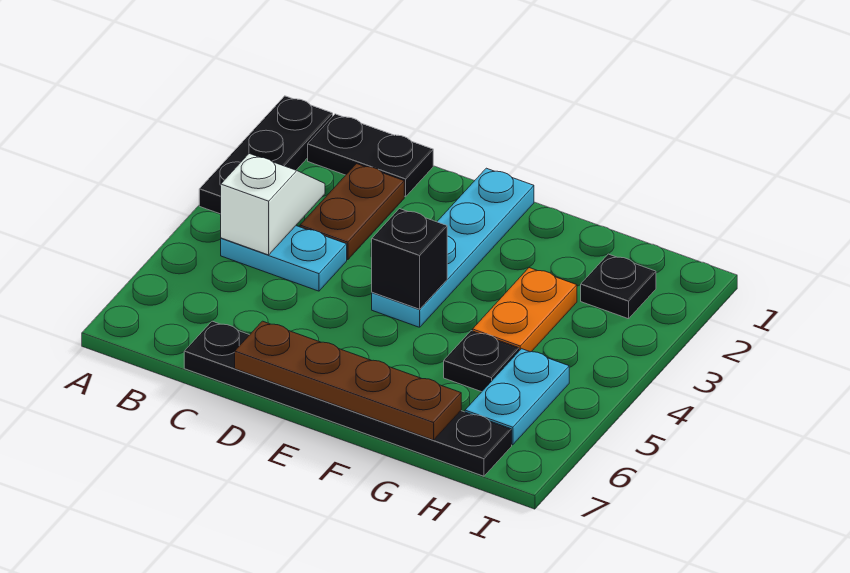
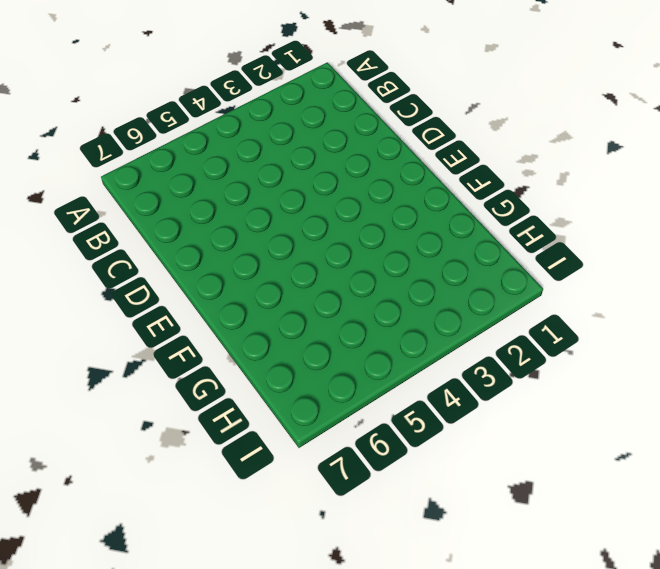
none -> black 1x3 plate [199,96,333,214]
none -> black 1x2 plate [308,114,433,197]
none -> cyan 1x2 plate [221,226,347,291]

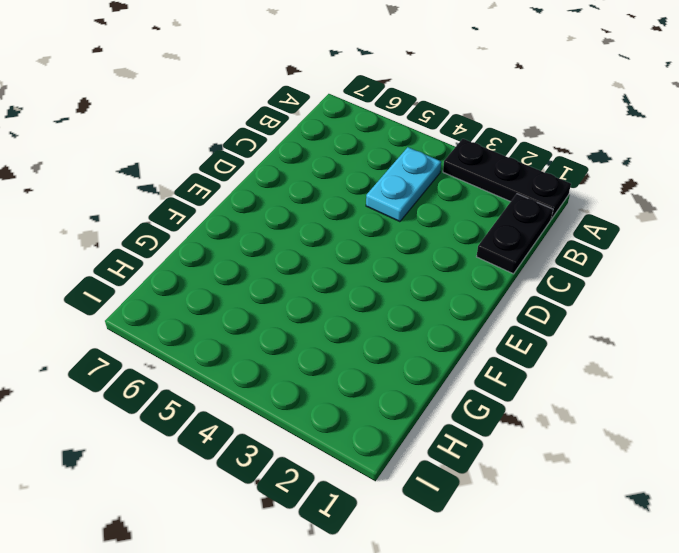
none -> brown 1x2 plate [300,164,404,260]
none -> black 1x6 plate [184,321,512,476]
none -> cyan 1x4 plate [372,168,534,327]

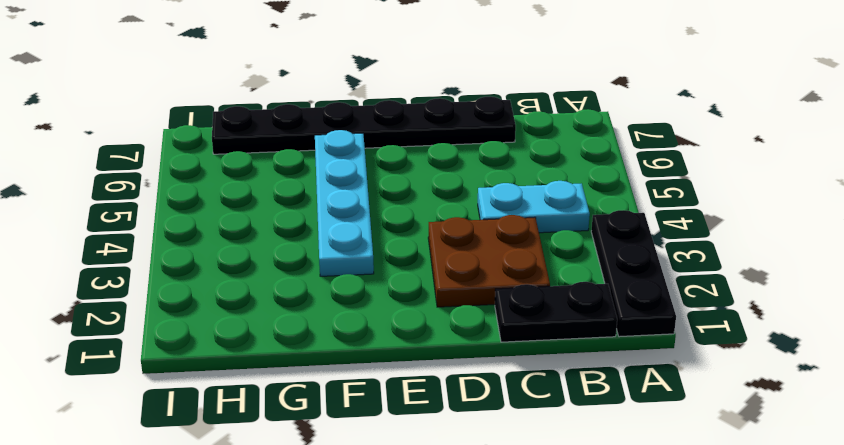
brown 2x2 plate [428,215,550,307] -> brown 1x2 plate [300,164,404,260]
cyan 1x4 plate [315,130,374,276] -> cyan 1x4 plate moved to [372,168,534,327]
none -> orange 1x2 plate [473,268,577,352]
none -> black 1x1 plate [444,331,519,392]
none -> black 1x1 plate [581,254,656,319]

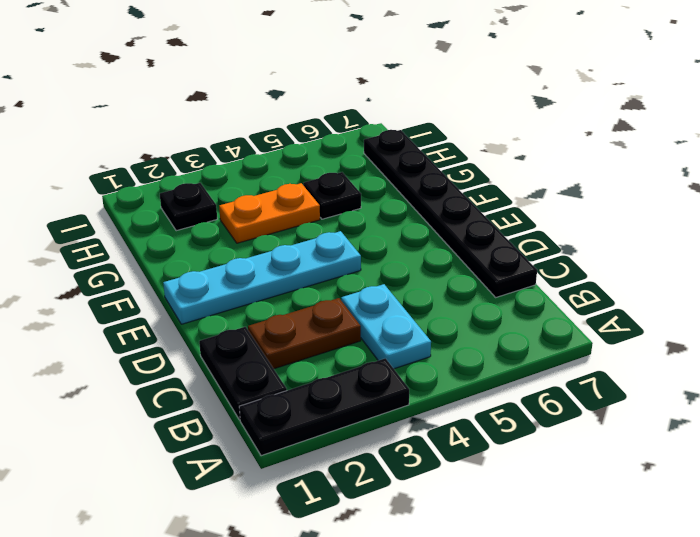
none -> cyan 1x2 plate [465,349,569,445]
none -> white 1x2 slope [221,154,325,255]
none -> brown 1x4 plate [235,321,461,440]

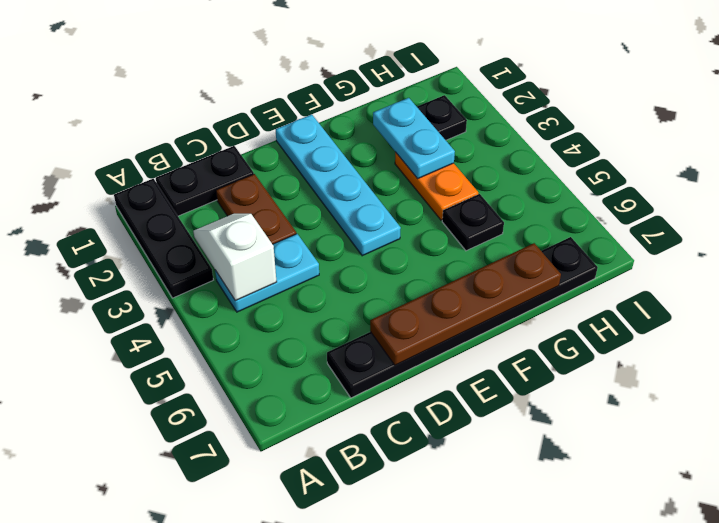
cyan 1x2 plate [373,98,455,179] -> cyan 1x2 plate moved to [465,349,569,445]
none -> black 1x1 brick [372,209,447,309]

